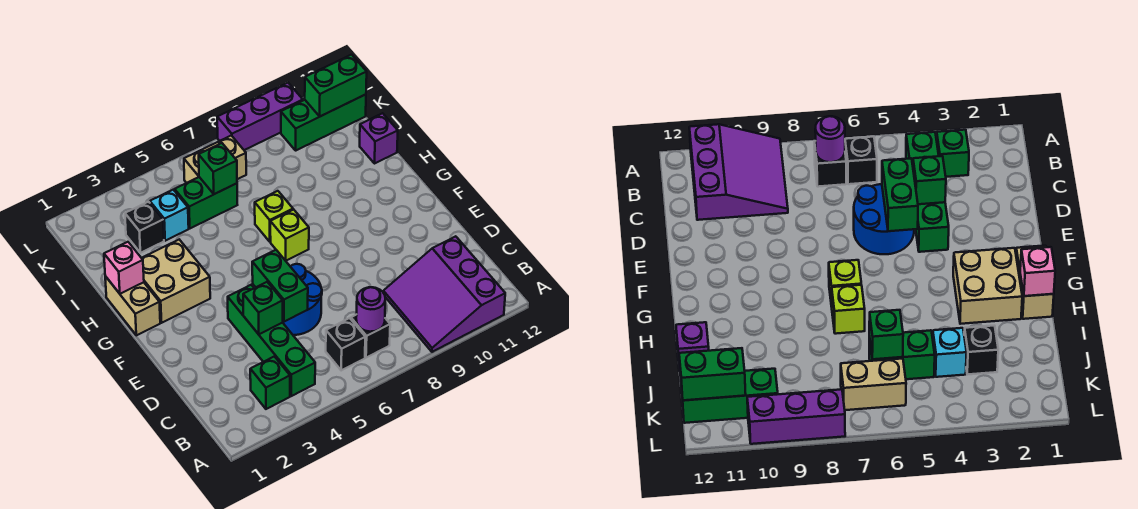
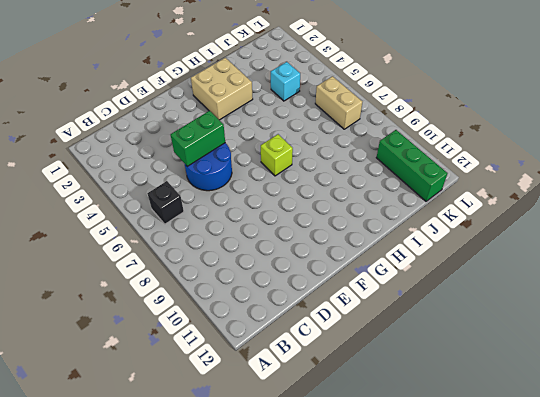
none -> purple 3x3 slope [383,236,505,352]
none -> green 1x1 brick [250,356,290,409]
none -> green 1x4 brick [228,285,315,396]

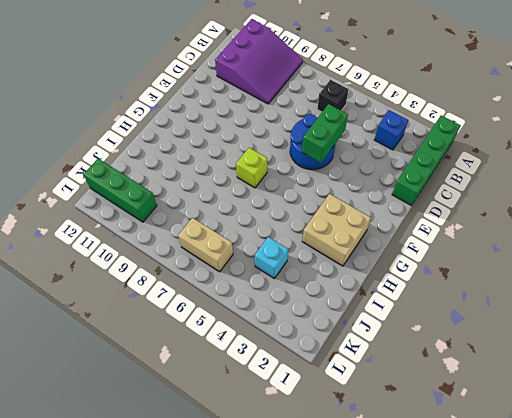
green 1x4 brick [392,116,461,206] -> green 1x4 brick moved to [228,285,315,396]
blue 1x1 brick [374,110,408,150] -> green 1x1 brick [250,356,290,409]
none -> black 1x1 brick [351,314,390,358]
none -> tan 1x2 brick [105,276,160,335]
none -> lime 1x1 brick [255,191,293,242]

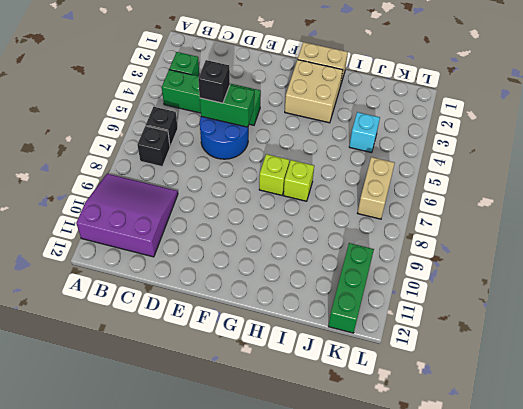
black 1x1 brick [198,60,230,103] -> black 1x1 brick moved to [125,202,164,253]
none -> purple 1x1 brick [360,113,398,163]
none -> green 1x2 brick [175,177,237,228]
none -> purple 1x3 brick [217,83,303,150]

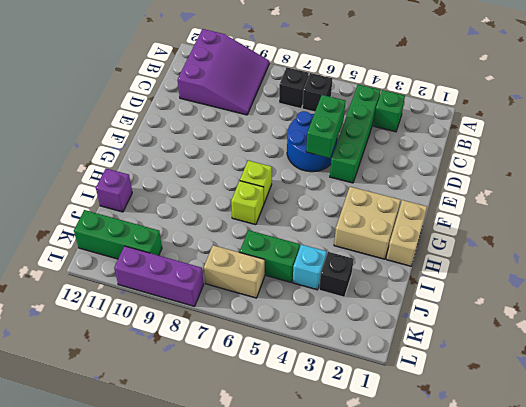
none -> purple 1x1 round brick [356,287,385,332]
none -> green 1x1 brick [243,282,283,334]
none -> pink 1x1 brick [104,242,144,294]

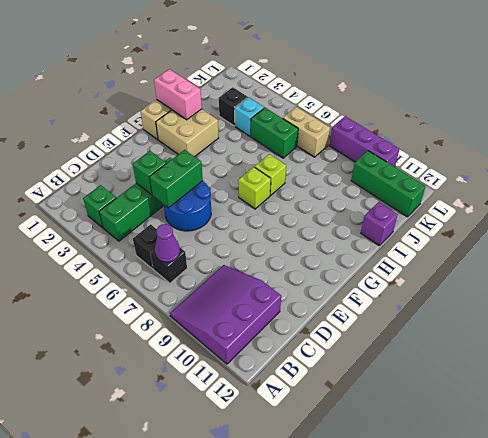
purple 1x1 cone [155,224,180,262] -> purple 1x1 round brick [356,287,385,332]
pink 1x2 brick [154,69,202,120] -> pink 1x1 brick [104,242,144,294]
none -> green 1x1 brick [199,143,237,194]
none -> green 1x2 brick [305,55,367,117]

